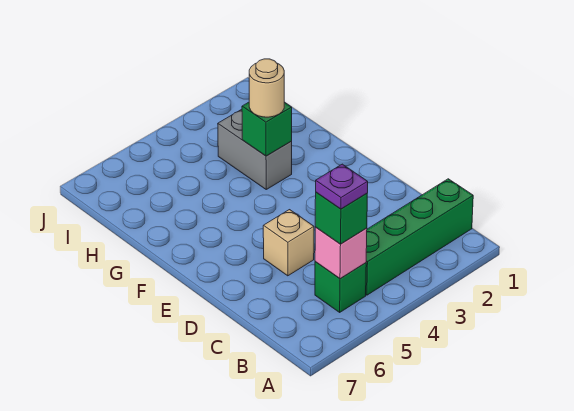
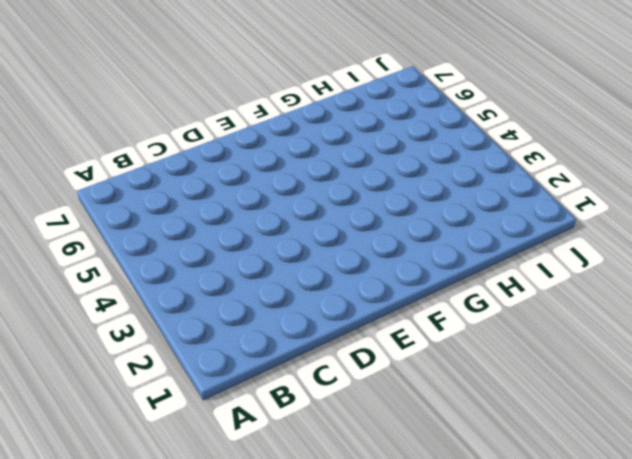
none -> green 1x4 brick [366,179,473,295]
none -> green 1x1 brick [315,262,366,312]

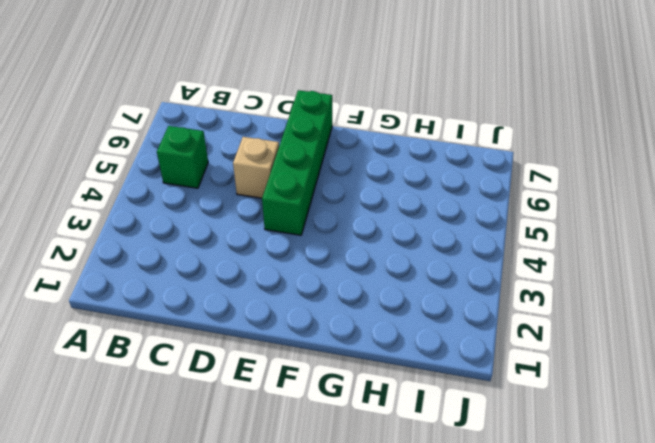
green 1x4 brick [262,90,332,235] -> green 1x4 brick moved to [366,179,473,295]
none -> grey 1x2 brick [218,109,292,189]
none -> pink 1x1 brick [315,227,367,279]

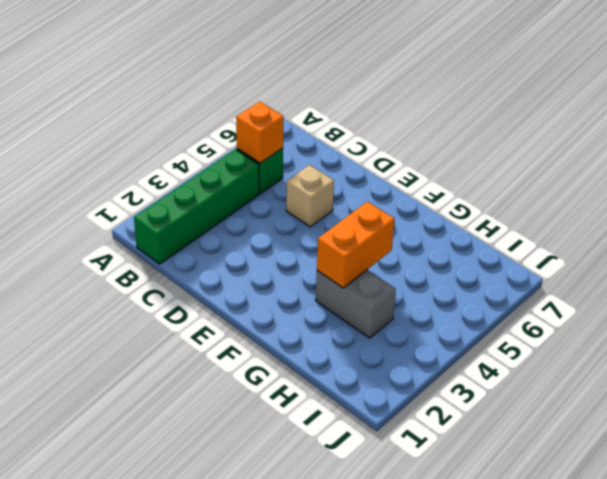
orange 1x1 brick [236,101,284,163] -> pink 1x1 brick [315,227,367,279]
orange 1x2 brick [317,202,395,288] -> green 1x1 brick [242,102,292,156]
none -> green 1x1 brick [315,192,367,244]
none -> tan 1x1 round brick [249,59,284,117]

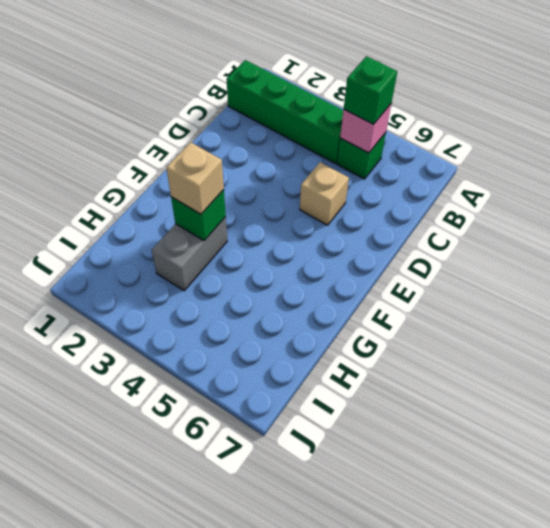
tan 1x1 brick [166,142,224,214] -> tan 1x1 round brick [249,59,284,117]
none -> purple 1x1 plate [316,164,368,209]

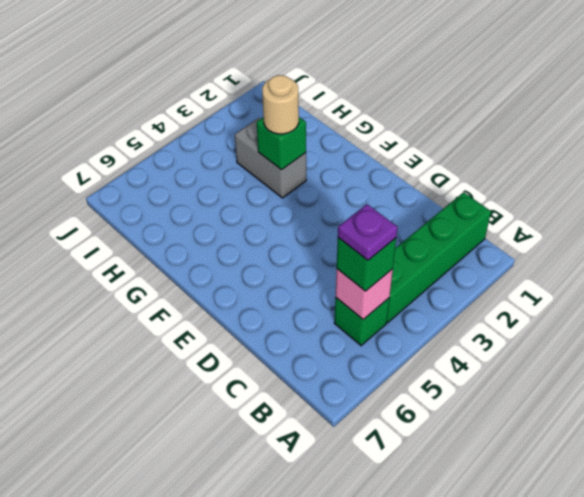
none -> tan 1x1 brick [263,210,314,276]

